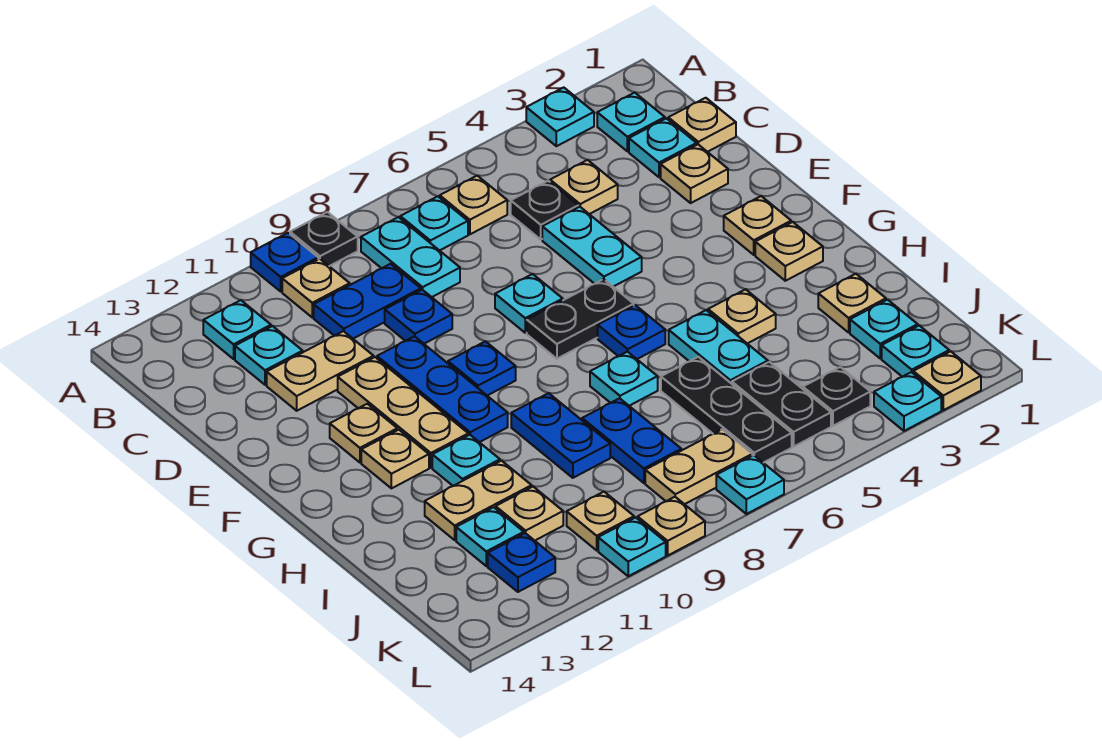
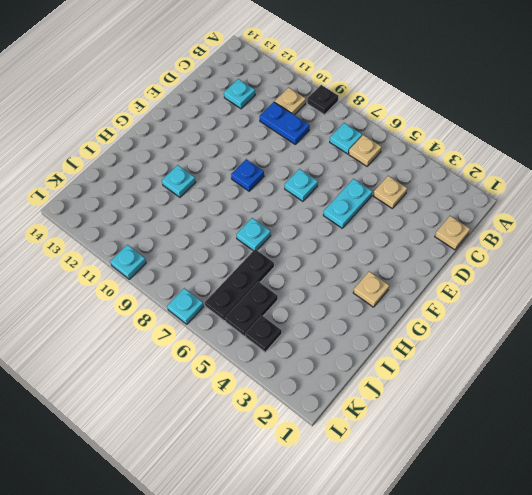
none -> cyan 1x1 plate [526,87,594,146]
none -> blue 1x1 plate [251,233,318,291]
none -> cyan 1x1 plate [597,92,665,151]
none -> cyan 1x2 plate [361,217,460,297]

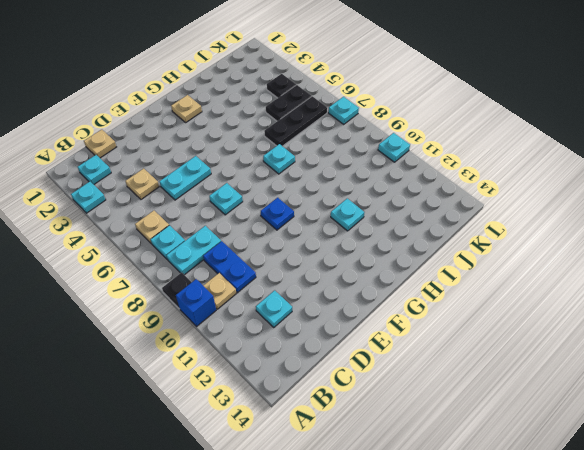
blue 1x1 brick [176,279,216,326] -> blue 1x1 plate [251,233,318,291]
none -> cyan 1x1 plate [203,300,271,359]
none -> cyan 1x1 plate [629,118,696,177]
none -> black 1x1 plate [511,181,578,239]
none -> tan 1x1 plate [661,144,728,203]

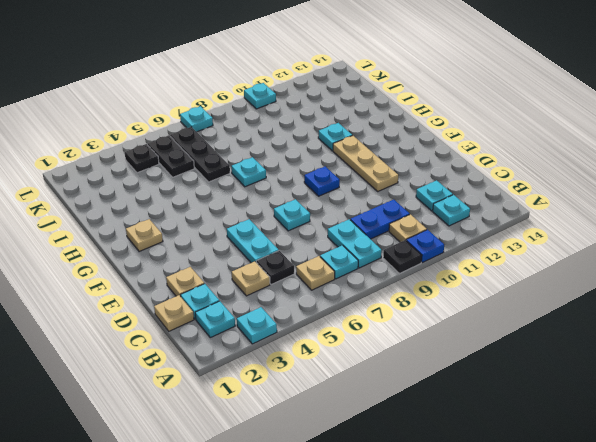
none -> blue 1x1 plate [385,290,452,344]
none -> tan 1x2 plate [267,331,374,411]
none -> blue 1x3 plate [377,336,508,442]
none -> tan 1x1 plate [724,196,791,255]

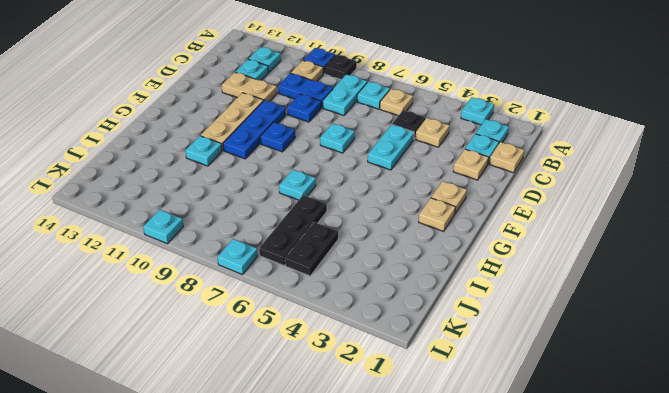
none -> black 1x2 plate [527,279,634,359]
none -> tan 1x1 plate [330,404,397,462]
none -> blue 1x1 plate [598,305,665,359]
none -> tan 1x1 plate [361,430,429,488]

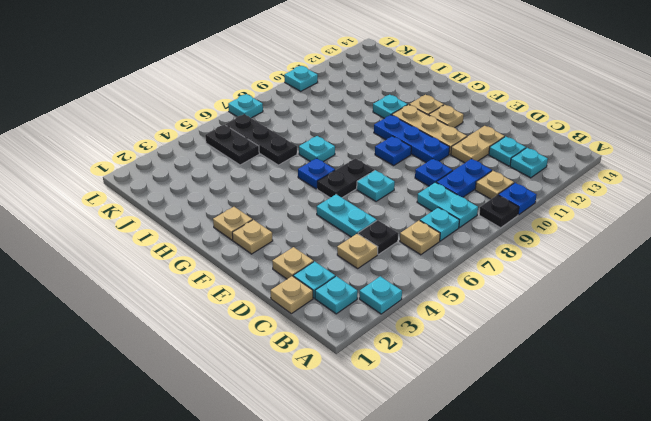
none -> tan 1x1 plate [708,289,776,344]
none -> cyan 1x2 plate [669,310,768,384]
none -> blue 1x2 plate [511,393,610,478]
none -> tan 1x1 plate [818,274,886,332]

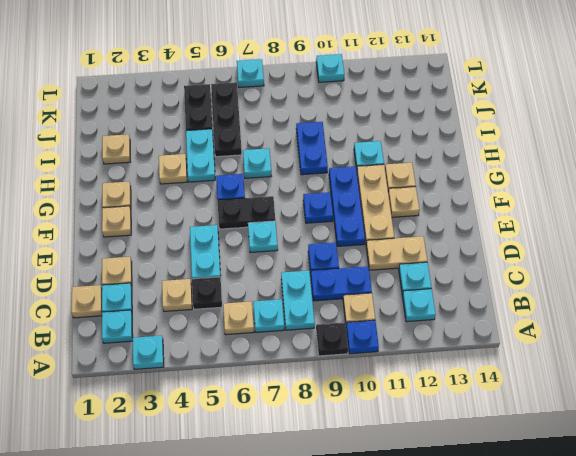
none -> blue 1x2 plate [582,398,681,483]
none -> tan 1x2 plate [425,460,532,540]
none -> cyan 1x1 plate [850,300,918,358]
none -> tan 1x1 plate [496,487,563,541]

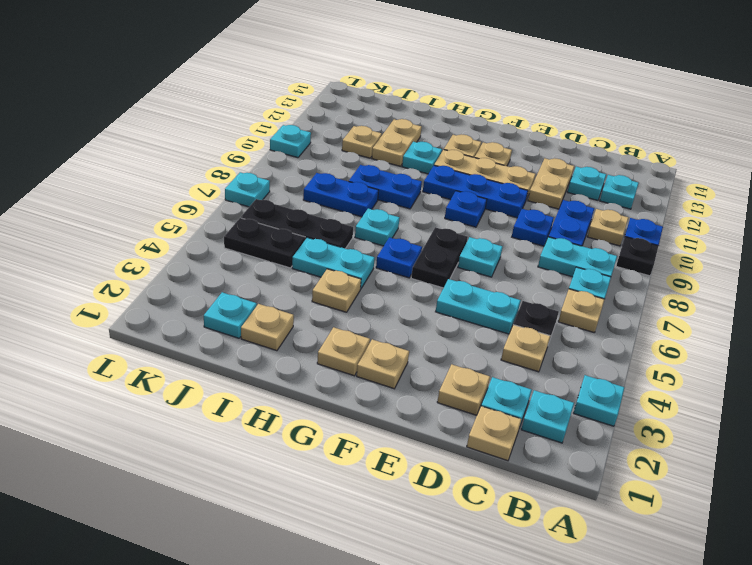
none -> cyan 1x1 plate [456,507,524,566]
none -> cyan 1x1 plate [882,326,949,377]
none -> black 1x1 plate [803,367,870,426]
none -> tan 1x2 plate [645,429,752,504]

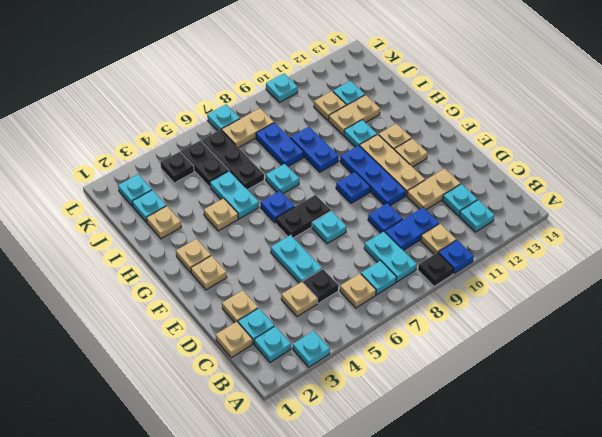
none -> tan 1x1 plate [567,492,634,550]
none -> blue 1x1 plate [488,533,555,592]
none -> tan 1x1 plate [913,351,981,410]
none -> cyan 1x1 plate [874,372,941,431]

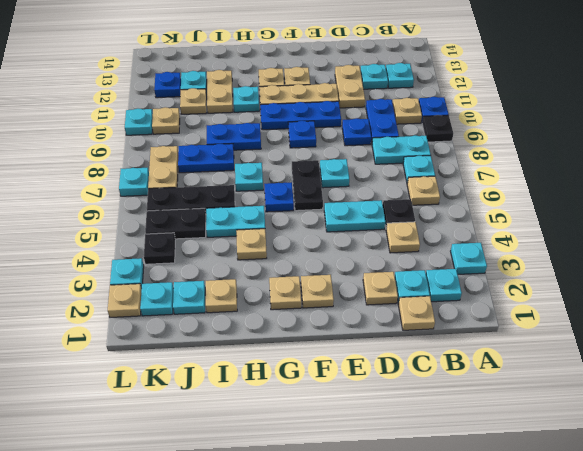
none -> tan 1x1 plate [638,497,705,555]

